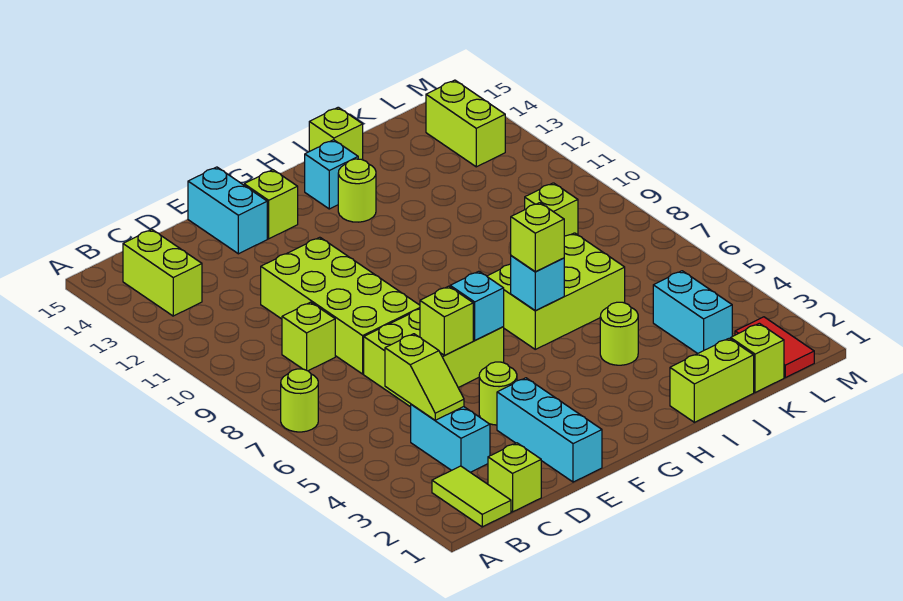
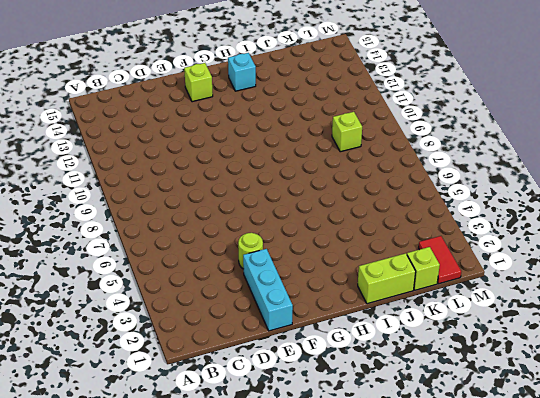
none -> lime 1x1 round brick [281,369,318,432]
none -> lime 1x2 tile [432,466,511,527]
none -> lime 1x2 brick [123,229,202,316]

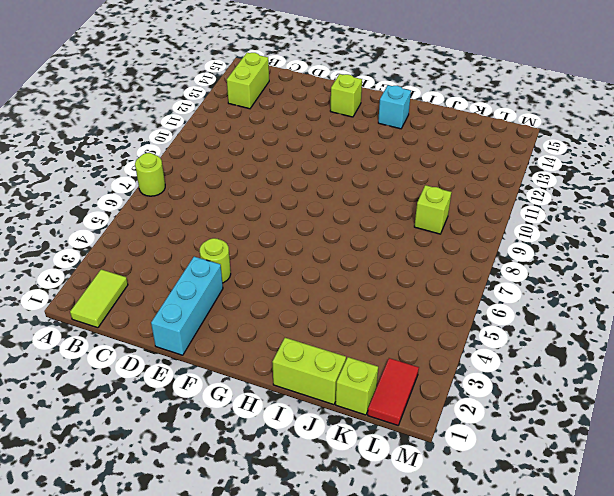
none -> lime 1x1 brick [488,443,541,512]
none -> cyan 1x2 brick [411,404,490,472]
none -> lime 1x1 brick [282,302,335,371]

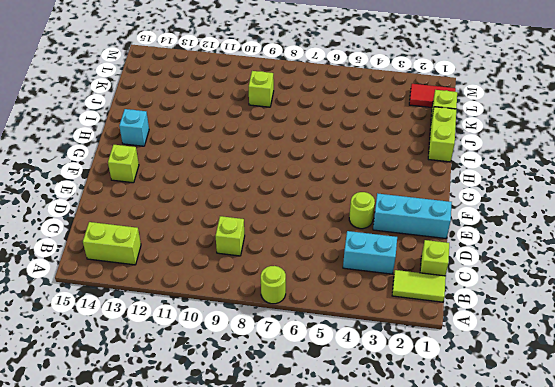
none -> lime 2x3 brick [364,309,504,407]
none -> lime 2x4 brick [261,237,420,374]
none -> cyan 1x2 brick [188,167,267,254]

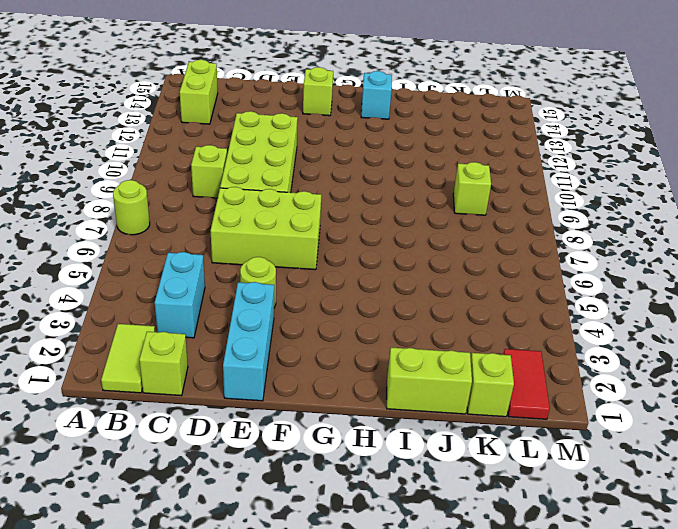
none -> cyan 1x2 brick [188,167,267,254]
none -> lime 2x3 brick [487,233,625,349]
none -> lime 1x1 round brick [338,159,376,222]

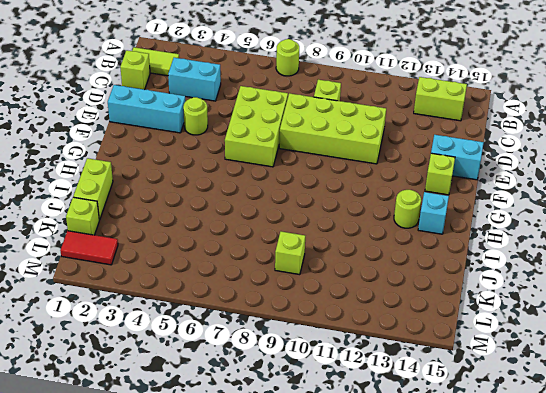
none -> lime 2x3 brick [487,233,625,349]
none -> lime 1x1 round brick [600,302,638,365]
none -> lime 1x1 brick [309,107,363,160]

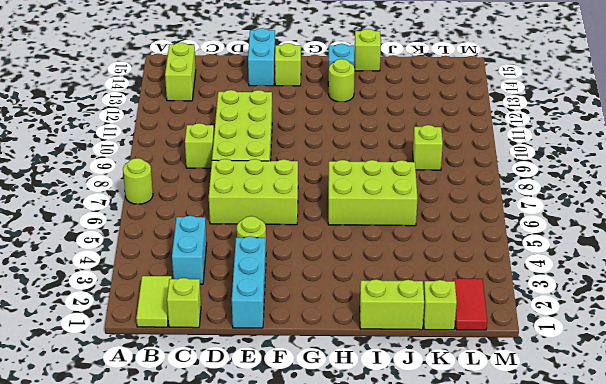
none -> lime 1x1 round brick [600,302,638,365]
none -> cyan 1x2 brick [653,271,732,354]
none -> lime 1x2 brick [426,80,505,167]

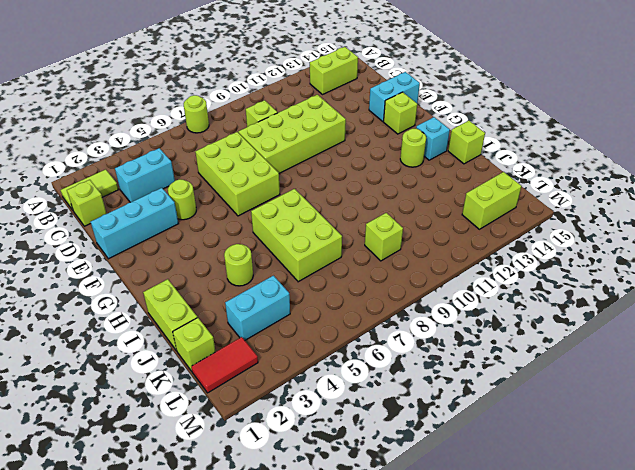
none -> lime 1x2 slope [385,334,464,420]
none -> lime 1x1 brick [420,286,473,355]
none -> cyan 1x1 brick [450,271,504,340]

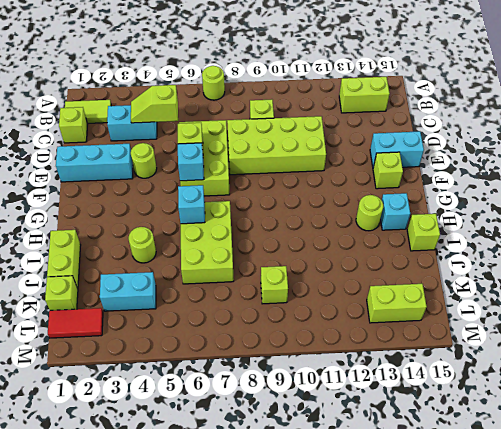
none -> lime 1x1 brick [511,203,564,272]

